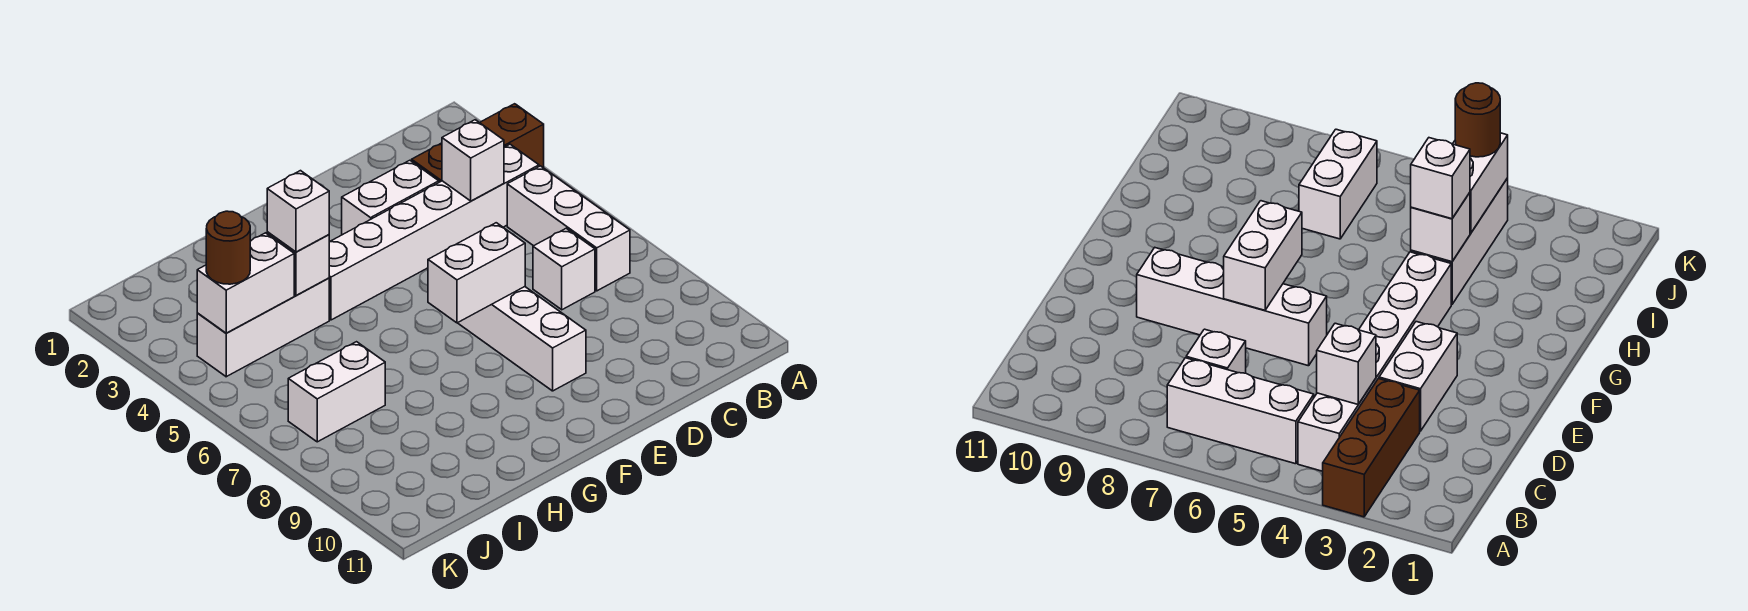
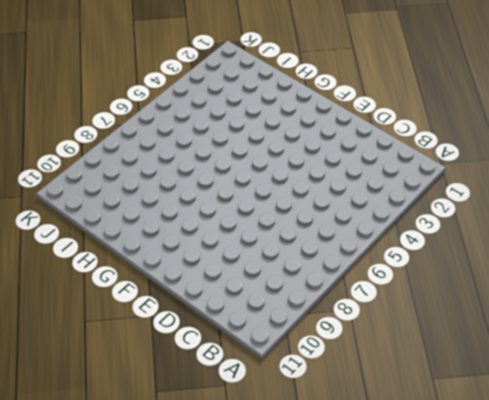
none -> brown 1x3 brick [412,104,544,182]
none -> white 1x6 brick [329,144,539,320]
none -> white 1x3 brick [507,166,630,291]

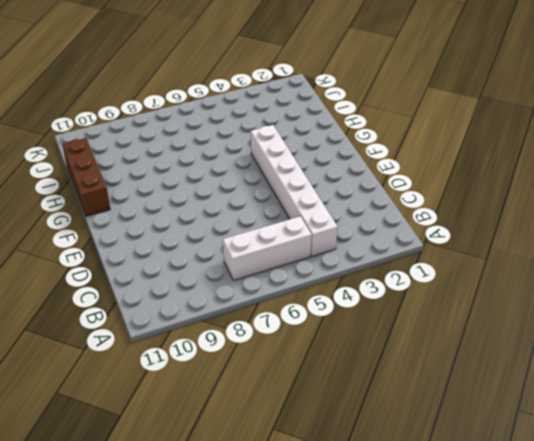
brown 1x3 brick [62,138,110,216] -> brown 1x3 brick moved to [412,104,544,182]
none -> white 1x1 brick [533,228,595,310]
none -> white 1x2 brick [342,160,439,235]
none -> white 1x4 brick [458,287,586,391]

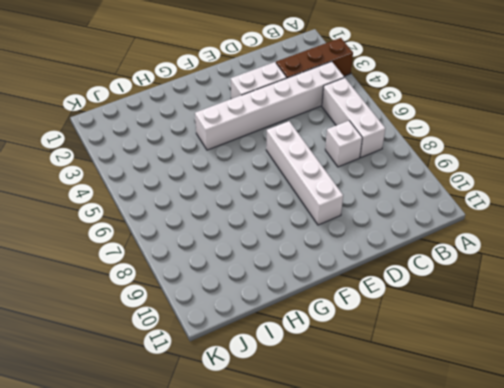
none -> white 1x3 brick [197,278,329,377]
none -> white 1x2 brick [288,342,385,442]
none -> white 1x1 brick [442,120,504,201]

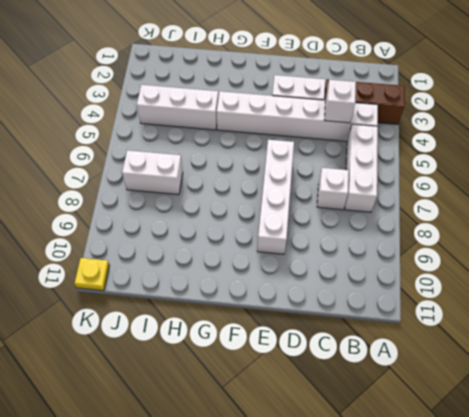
yellow 1x1 plate [75,258,109,291] -> none
none -> white 1x2 brick [428,223,525,323]
none -> white 1x1 brick [267,232,329,295]
none -> white 1x2 brick [197,233,294,333]

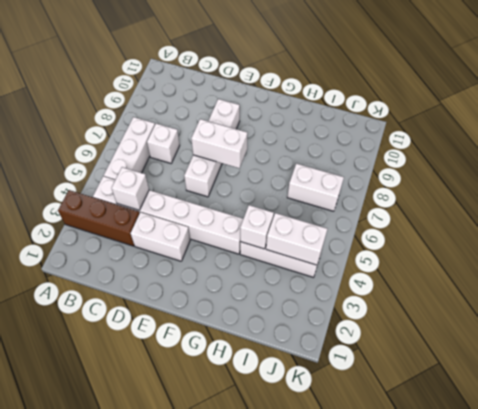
none -> white 1x1 brick [267,171,329,252]
none -> brown 1x1 round brick [206,211,250,284]

